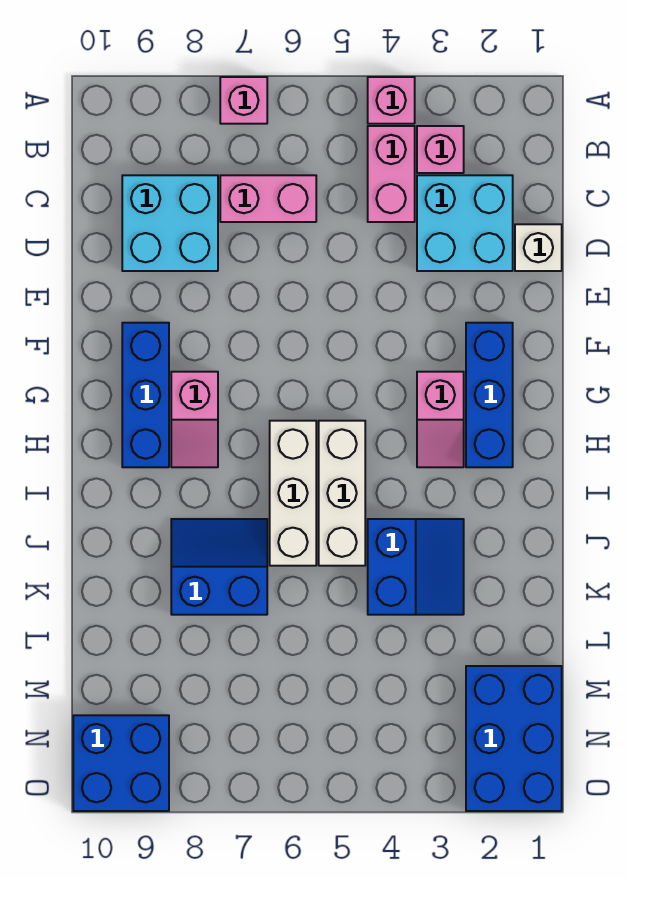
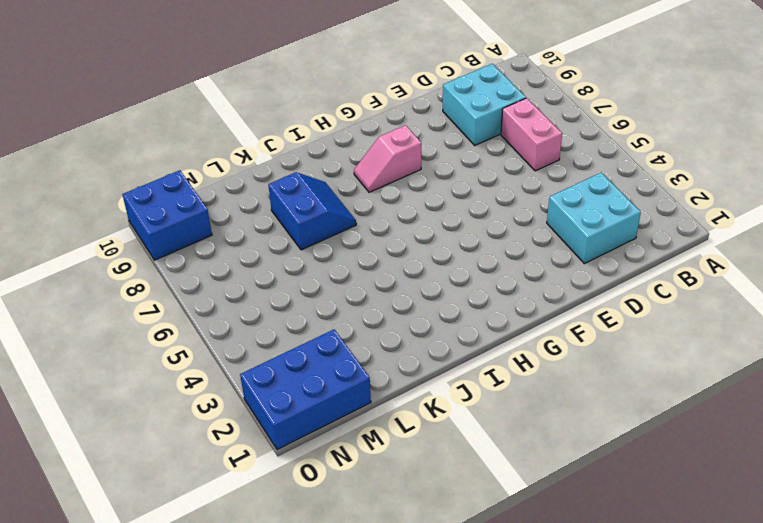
none -> pink 1x1 brick [368,77,415,124]
none -> pink 1x1 brick [220,77,267,124]
none -> pink 1x1 brick [417,126,464,173]

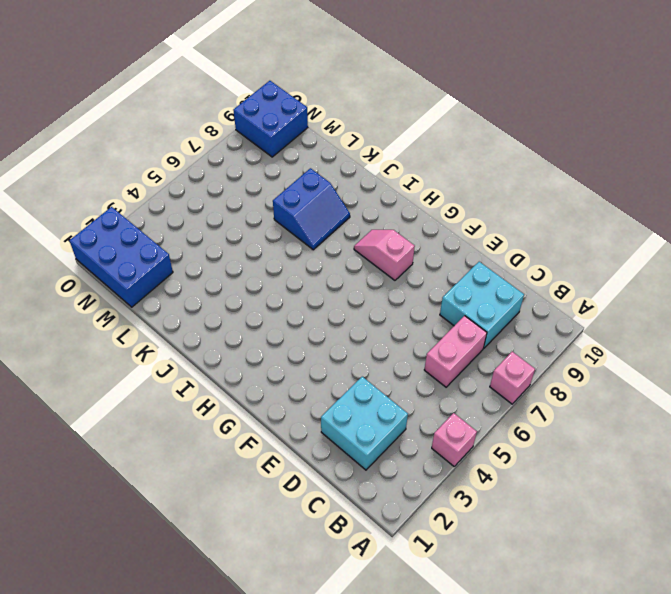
none -> pink 1x1 brick [417,126,464,173]
none -> pink 1x2 brick [368,126,415,222]
none -> white 1x1 brick [515,224,562,271]

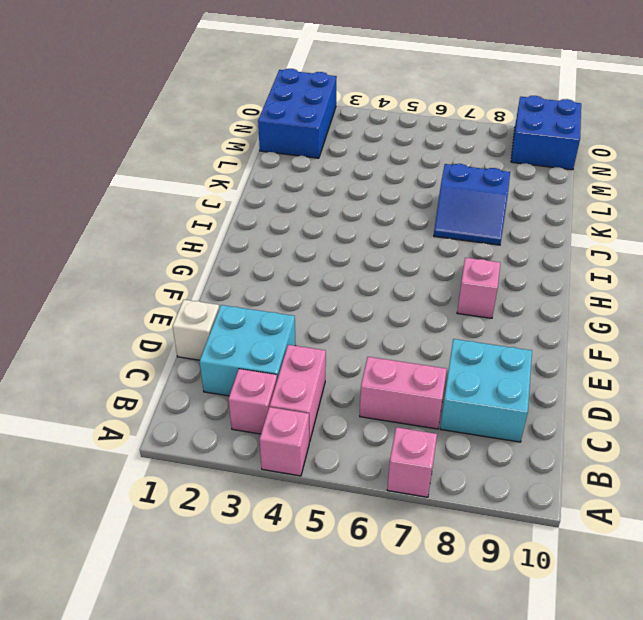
none -> blue 1x3 brick [466,323,513,467]
none -> blue 1x3 brick [122,323,169,467]
none -> pink 1x2 slope [417,372,464,467]

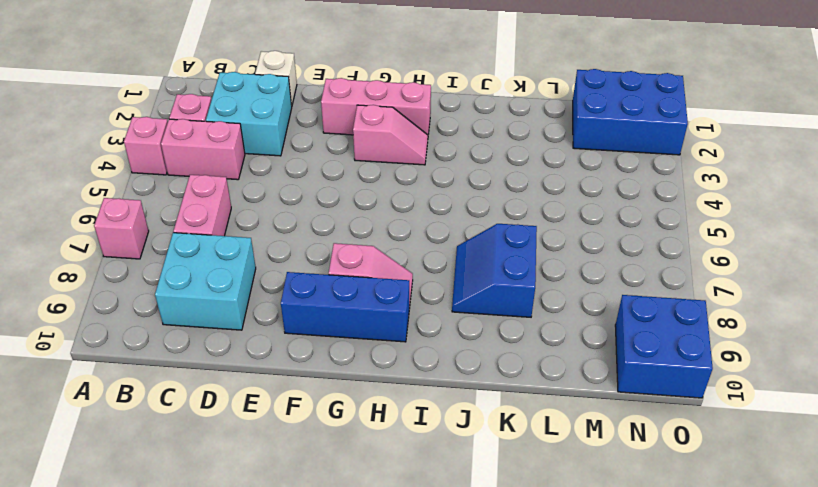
pink 1x3 brick [321,78,431,135] -> blue 1x3 brick [466,323,513,467]
none -> white 1x3 brick [319,421,365,566]
none -> white 1x3 brick [270,421,316,566]
none -> blue 2x2 slope [368,519,464,615]

